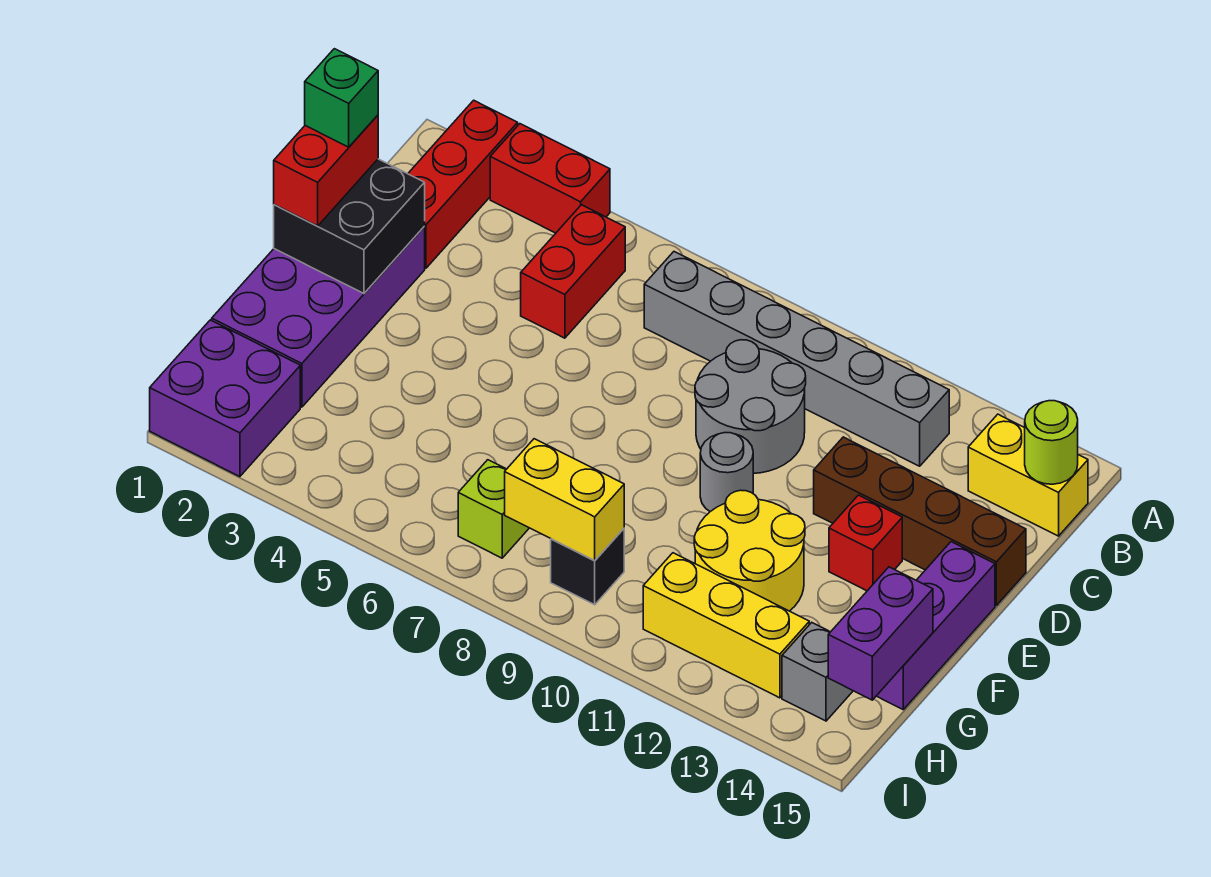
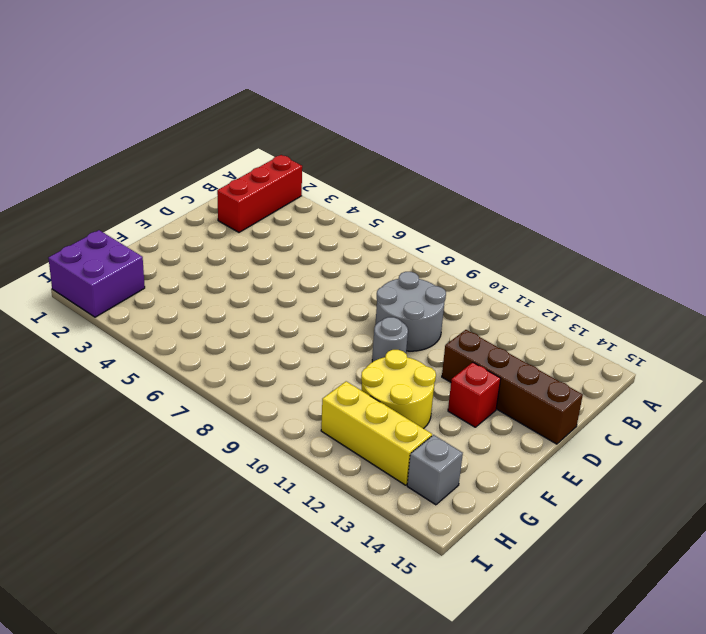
none -> red 1x2 brick [490,124,610,233]
none -> red 1x2 brick [521,205,625,338]
none -> grey 1x6 brick [644,252,949,466]

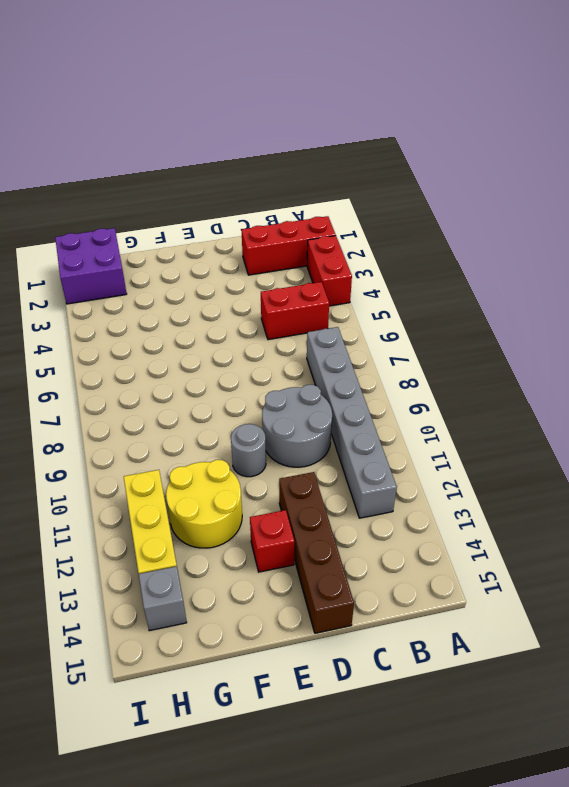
none -> yellow 1x2 brick [968,414,1088,536]
none -> purple 2x4 brick [212,227,425,407]
none -> purple 1x3 brick [877,542,995,709]

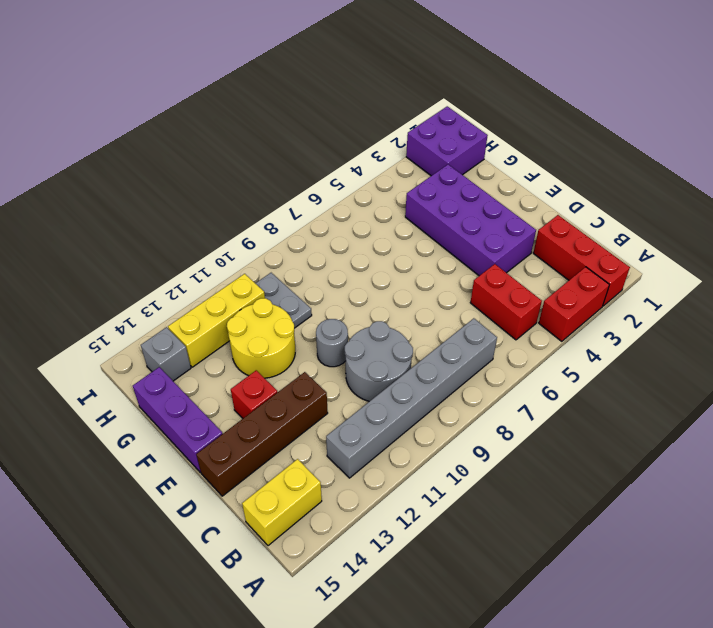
purple 2x4 brick [405,165,536,276] -> purple 2x4 brick moved to [212,227,425,407]
grey 1x2 plate [255,273,312,328] -> none
none -> lime 1x1 brick [458,460,529,558]
none -> black 1x1 brick [551,529,624,605]
none -> lime 1x1 round brick [1025,401,1078,484]

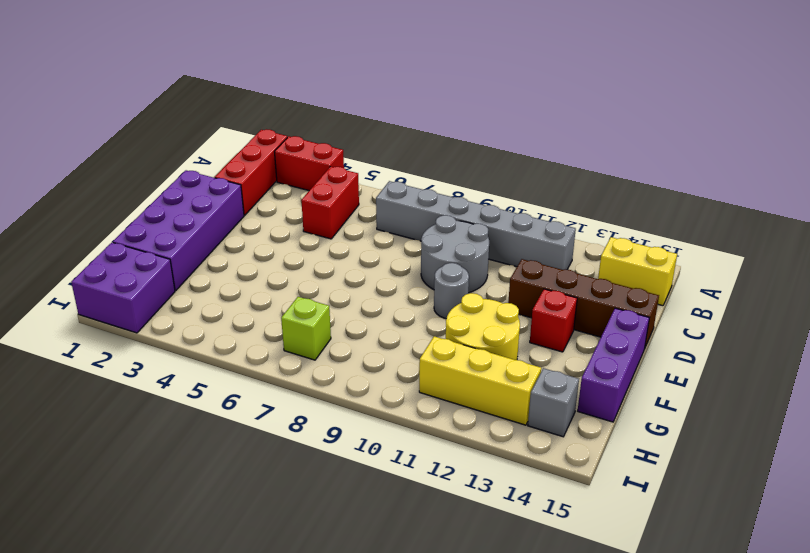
none -> black 1x1 brick [551,529,624,605]
none -> lime 1x1 round brick [1025,401,1078,484]
none -> black 2x2 brick [274,159,425,294]

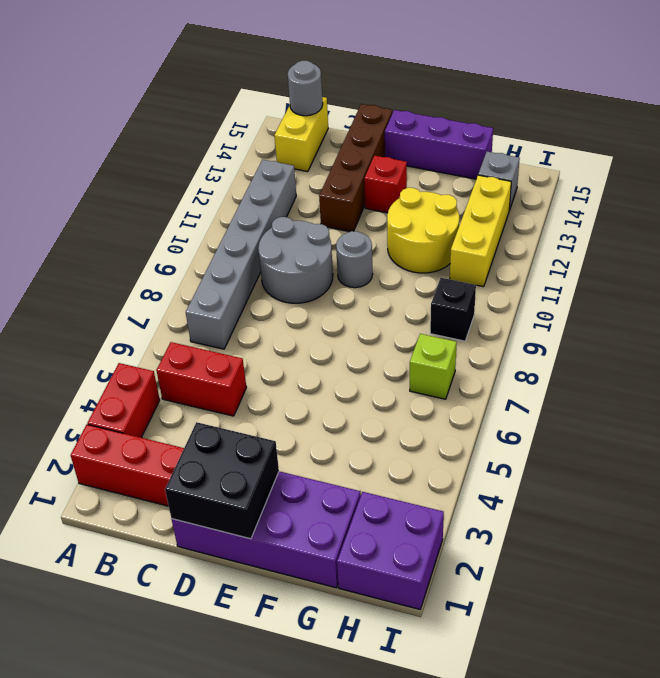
grey 1x1 round brick [288,61,323,116] -> lime 1x1 round brick [1025,401,1078,484]
none -> purple 1x2 brick [828,567,933,700]
none -> yellow 1x2 brick [505,439,624,560]
none -> red 1x2 brick [274,115,378,226]

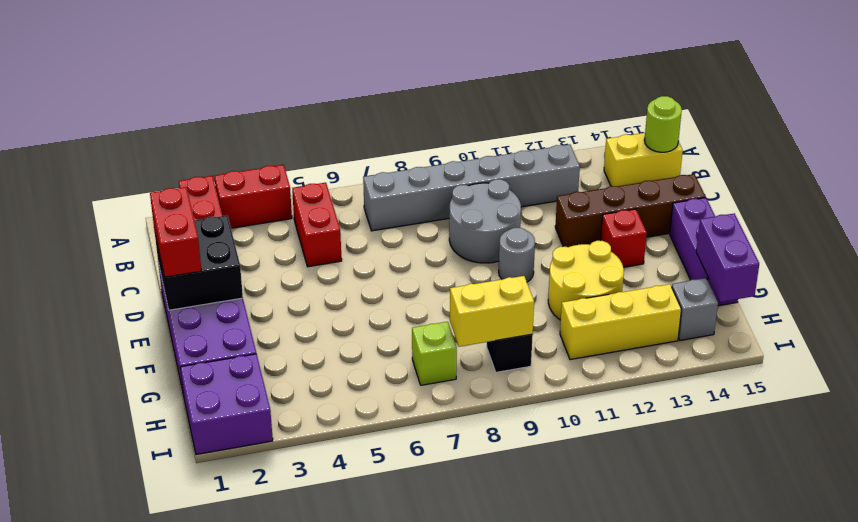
none -> green 1x1 brick [305,49,378,147]

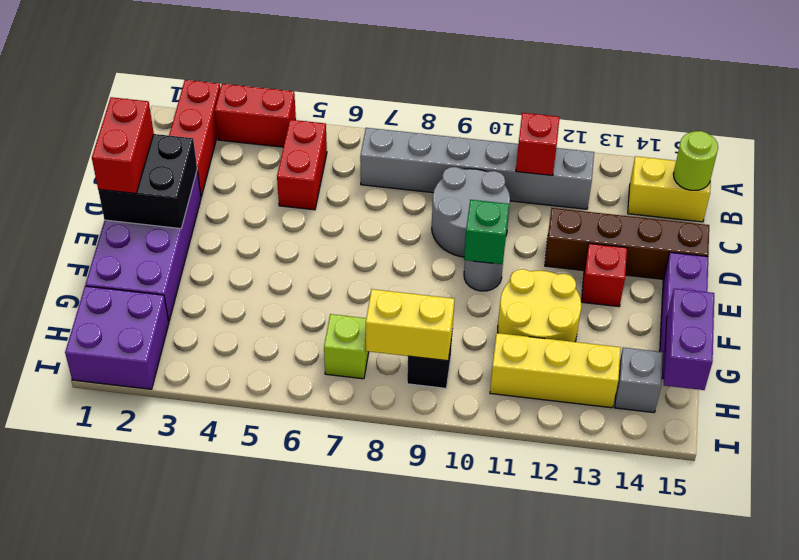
red 1x1 brick [516,113,560,176] -> none
green 1x1 brick [464,200,509,264] -> green 1x1 brick moved to [305,49,378,147]

